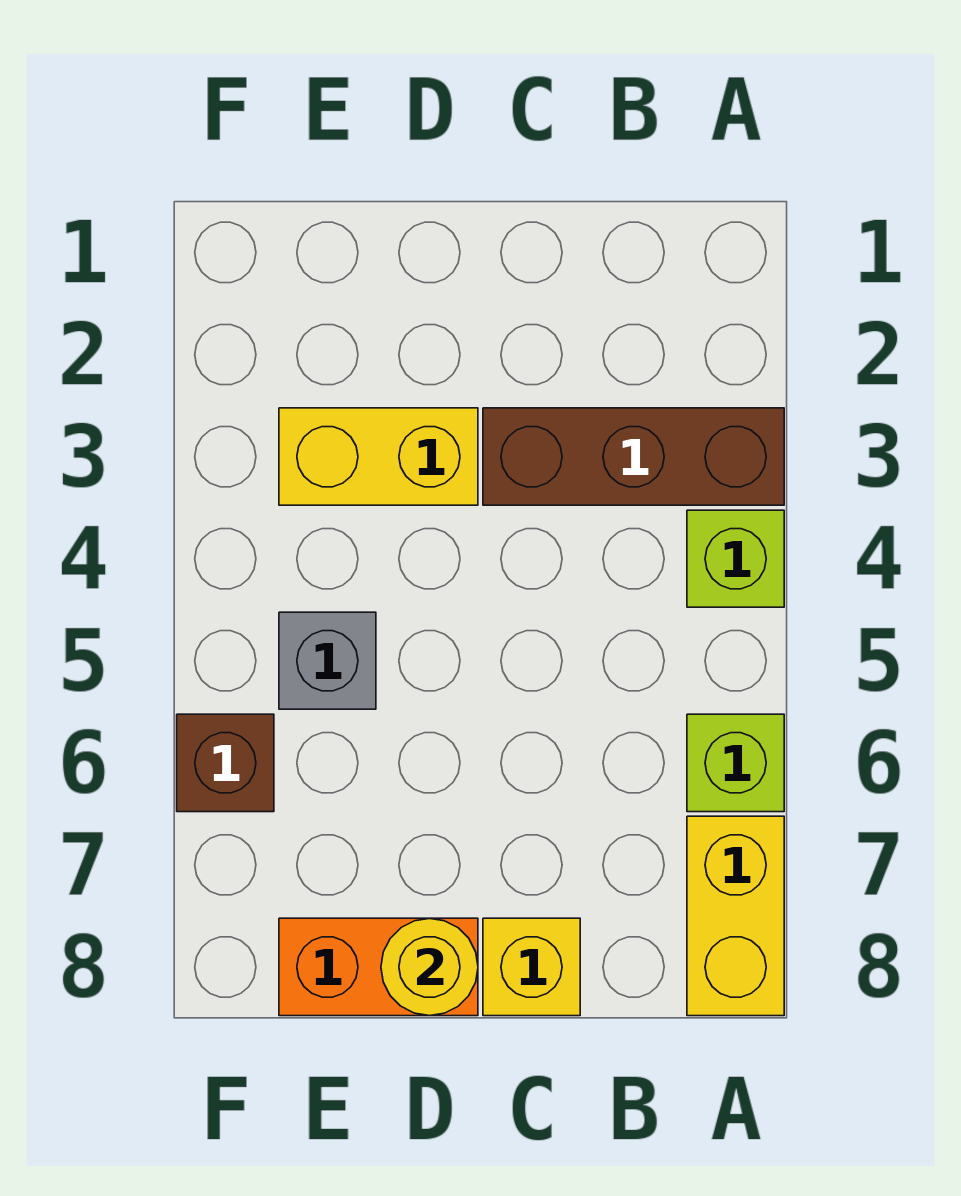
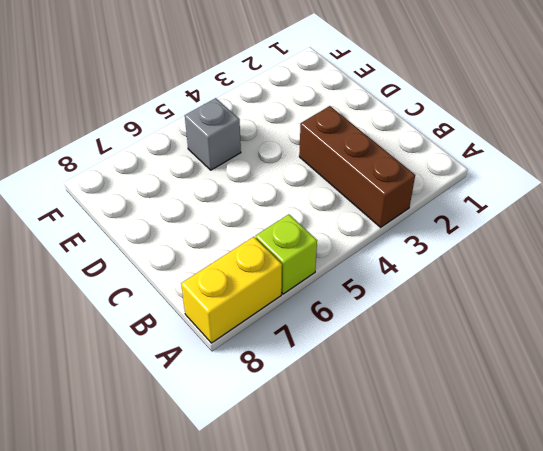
none -> lime 1x1 brick [687,510,784,607]
none -> yellow 1x1 brick [483,918,580,1016]

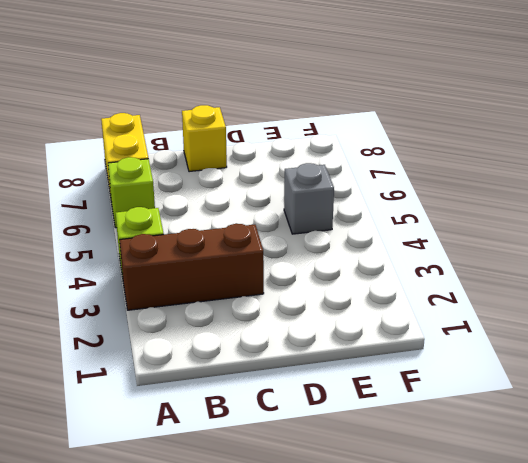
none -> yellow 1x2 brick [279,408,478,505]
none -> orange 1x2 brick [279,918,478,1016]

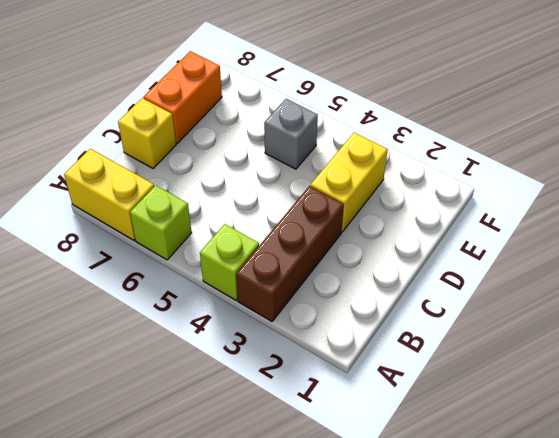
none -> brown 1x1 brick [177,714,274,812]
none -> yellow 1x1 round brick [381,918,478,1016]

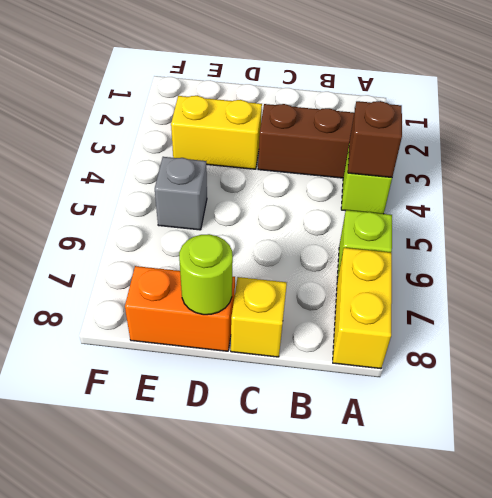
brown 1x1 brick [348,101,402,177] -> brown 1x1 brick moved to [177,714,274,812]
lime 1x1 round brick [179,234,233,315] -> yellow 1x1 round brick [381,918,478,1016]

